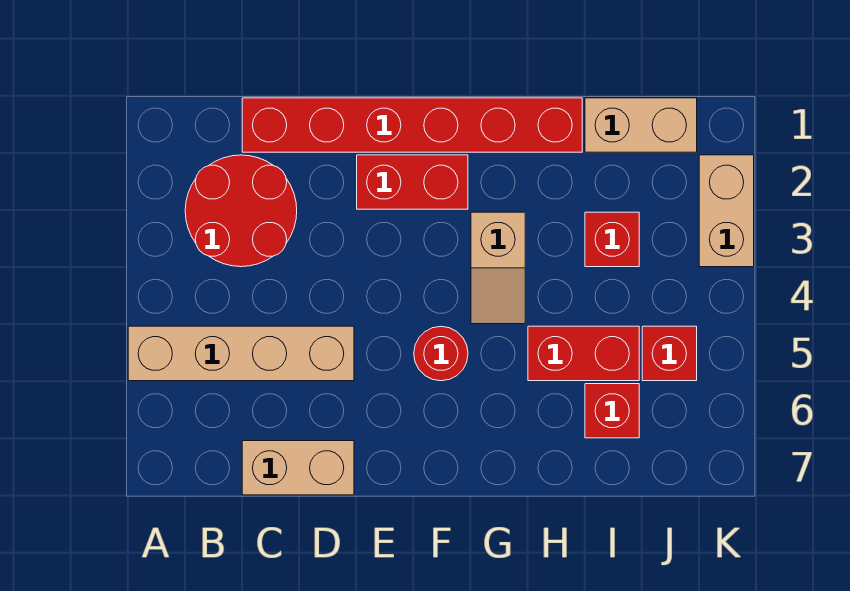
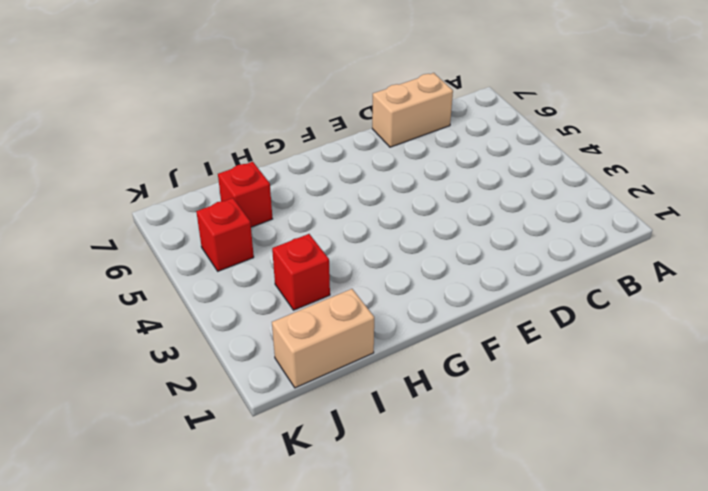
none -> tan 1x4 brick [128,326,354,381]
none -> red 2x2 round brick [185,155,297,267]
none -> red 1x6 brick [242,98,582,152]

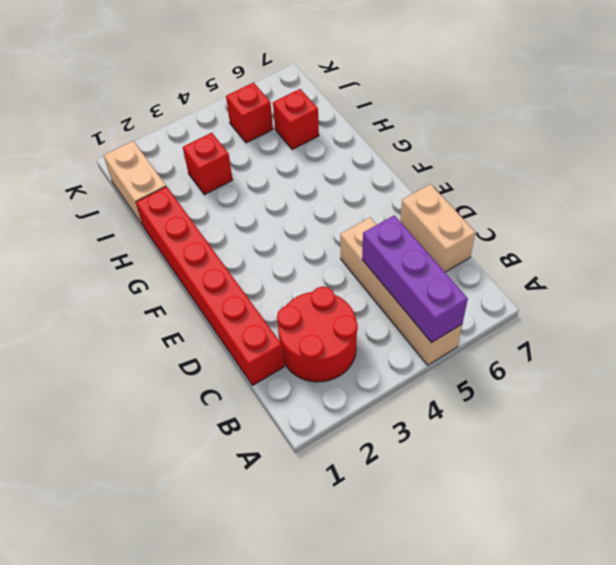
purple 1x3 brick [362,215,468,342] -> none
none -> red 1x2 brick [357,155,468,209]
none -> red 1x1 round brick [414,327,468,381]
none -> tan 1x2 slope [471,212,525,324]

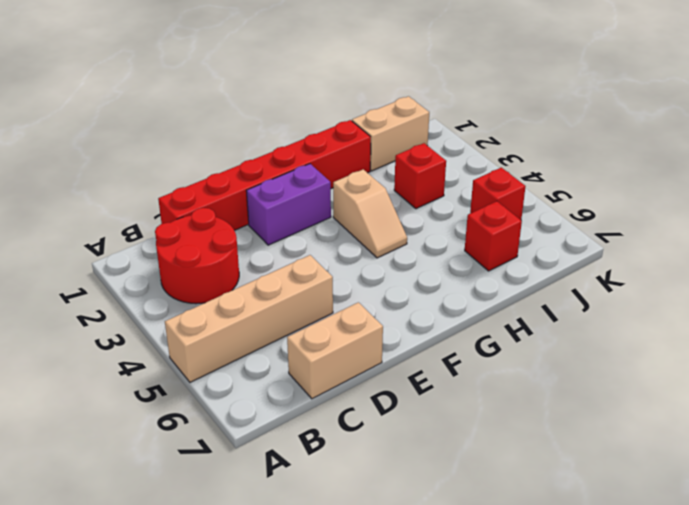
purple 1x2 brick [246,164,331,245] -> red 1x2 brick [357,155,468,209]
none -> red 1x1 round brick [414,327,468,381]
none -> red 1x2 brick [528,326,639,381]
none -> tan 1x2 brick [699,155,754,267]

